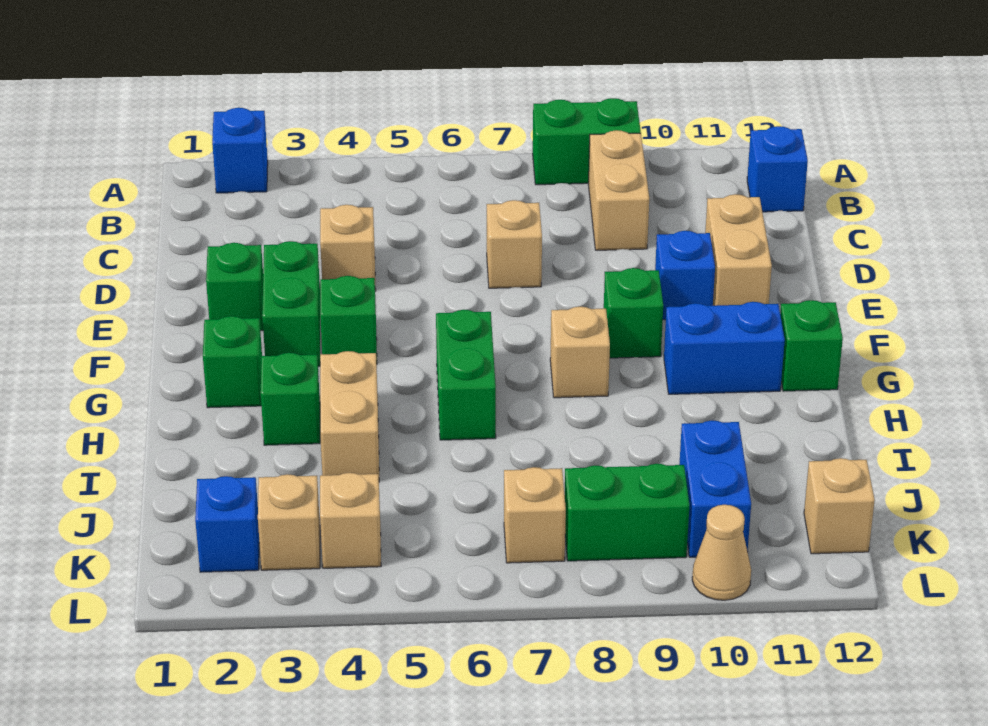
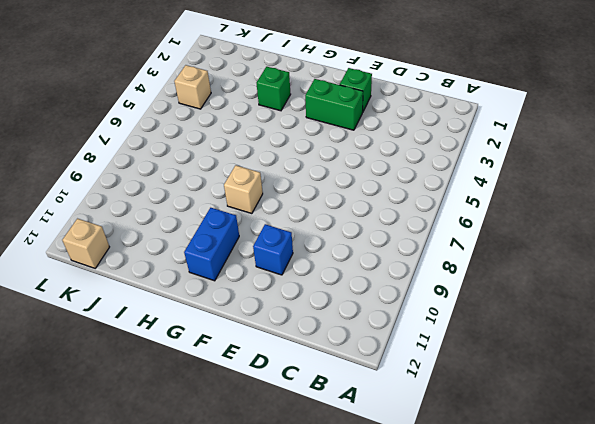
none -> blue 1x1 brick [212,108,268,193]
none -> green 1x2 brick [533,98,641,185]
none -> tan 1x2 brick [588,130,649,250]

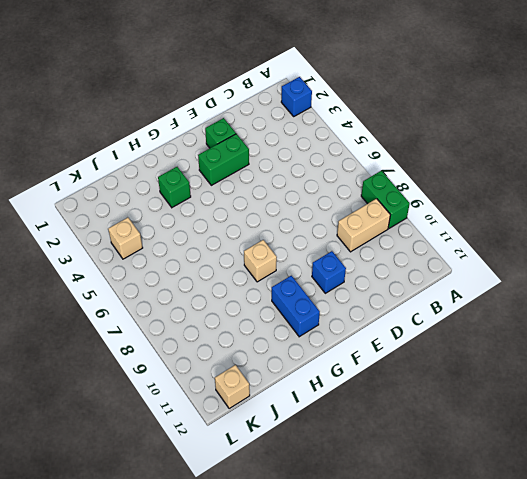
none -> blue 1x1 brick [747,126,808,212]
none -> tan 1x1 brick [320,205,376,291]
none -> tan 1x1 brick [487,200,542,288]

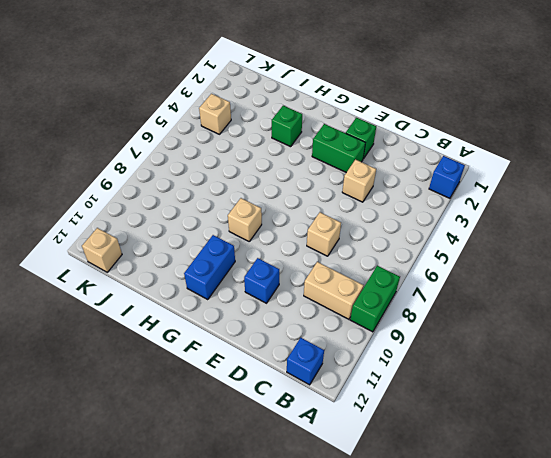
none -> tan 1x2 brick [705,194,772,306]
none -> green 1x1 brick [320,276,377,365]
none -> green 1x1 brick [604,268,663,358]

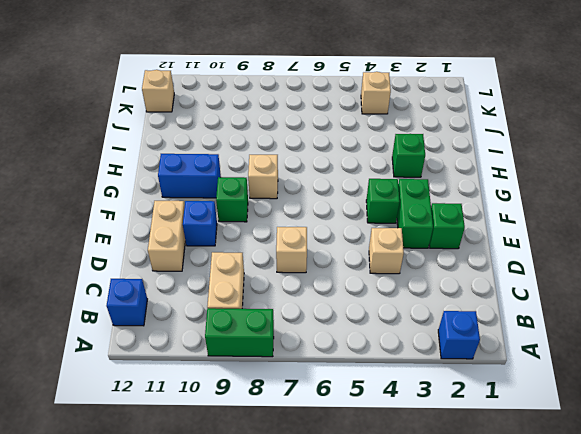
none -> green 1x1 brick [203,316,262,408]
none -> green 1x2 brick [436,310,496,440]
none -> green 1x1 brick [780,300,843,391]

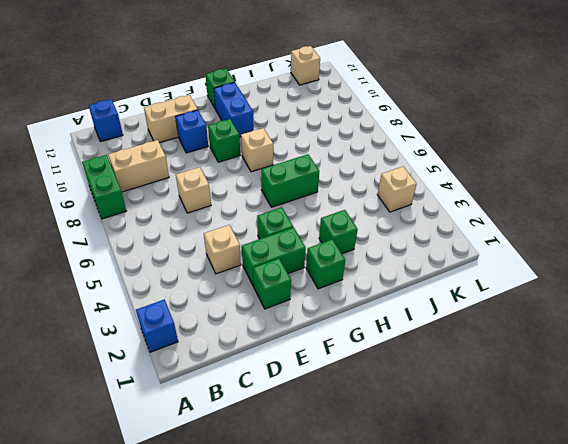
none -> tan 1x2 brick [320,351,379,475]
none -> blue 1x2 brick [679,421,751,557]
none -> blue 1x1 brick [195,476,259,572]

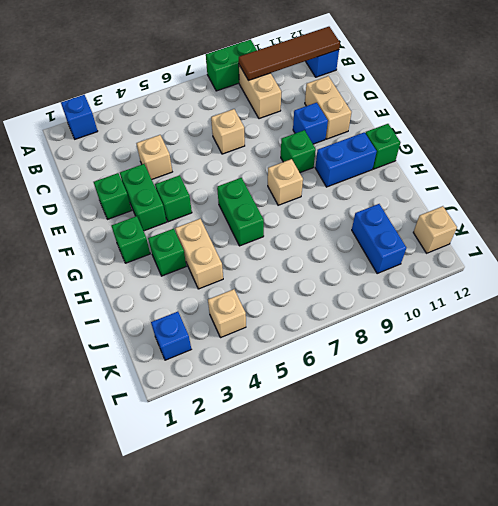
brown 1x4 tile [239,27,340,80] -> none
none -> tan 1x1 brick [258,474,320,570]
none -> tan 1x1 brick [504,467,566,563]
none -> green 1x2 brick [565,464,689,561]

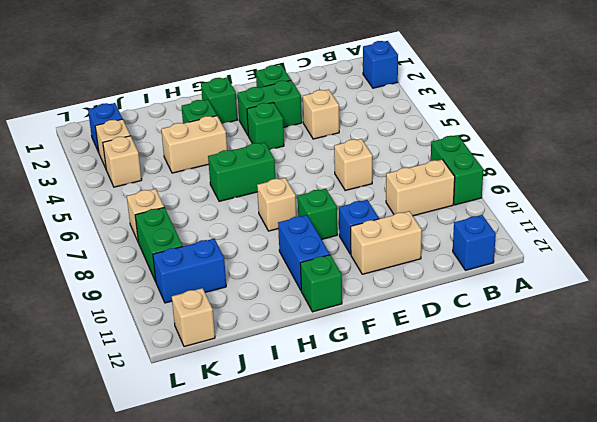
none -> tan 1x1 cone [692,505,751,600]

